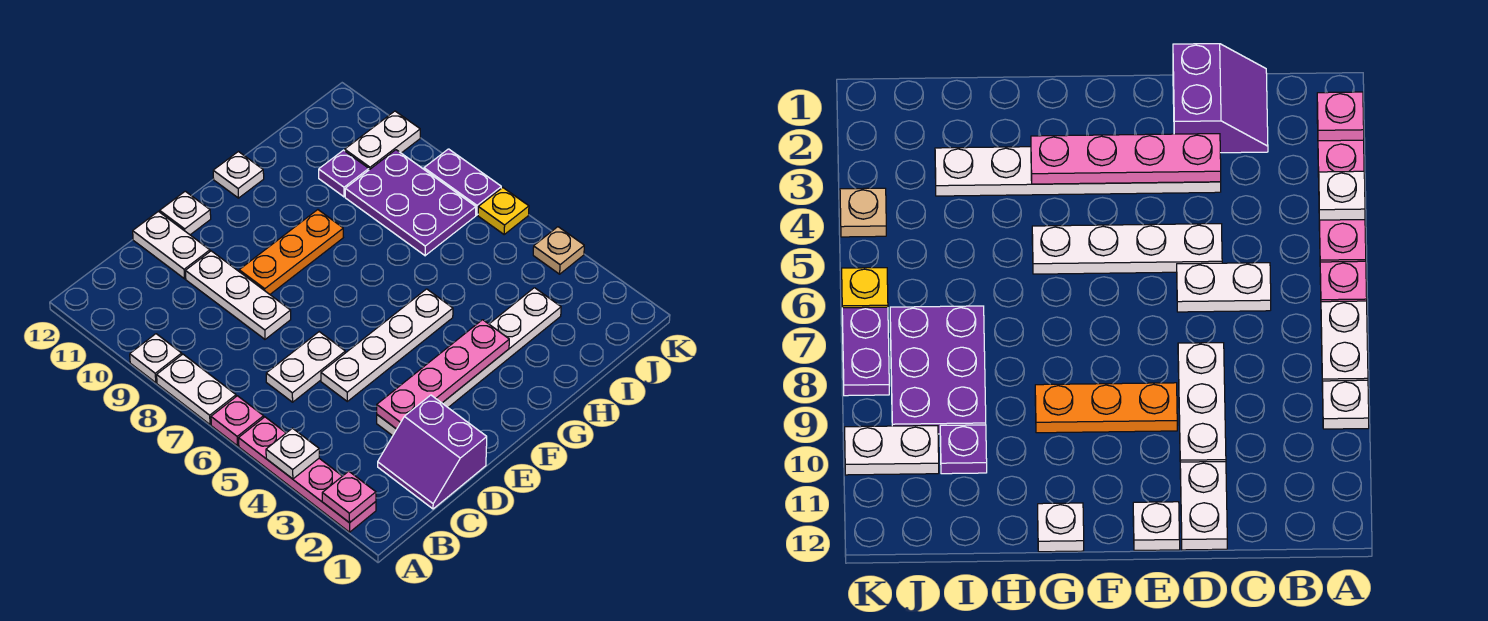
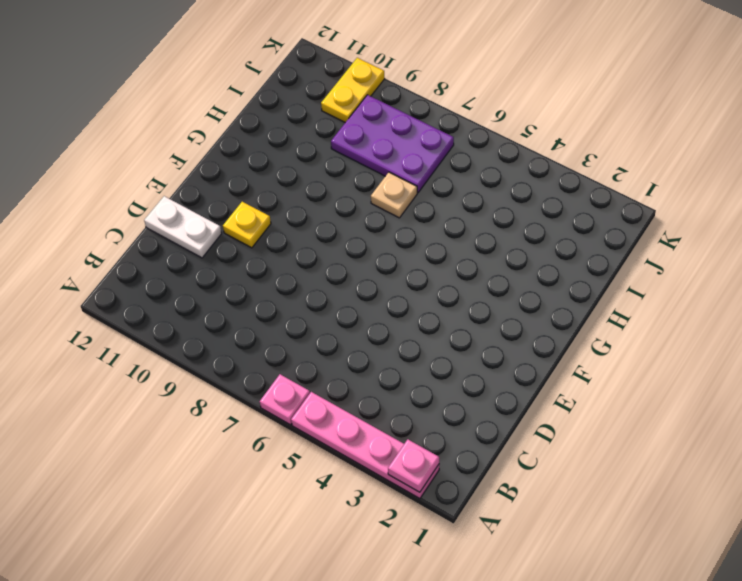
yellow 1x1 plate [223,202,271,248] -> yellow 1x1 plate moved to [478,188,529,234]
tan 1x1 plate [371,172,417,218] -> tan 1x1 plate moved to [533,227,584,274]
yellow 1x2 plate [321,58,385,122] -> white 1x2 plate [345,111,420,170]
none -> white 1x2 plate [157,354,236,425]
none -> white 1x1 plate [130,334,182,383]
none -> purple 2x2 slope [378,395,487,509]

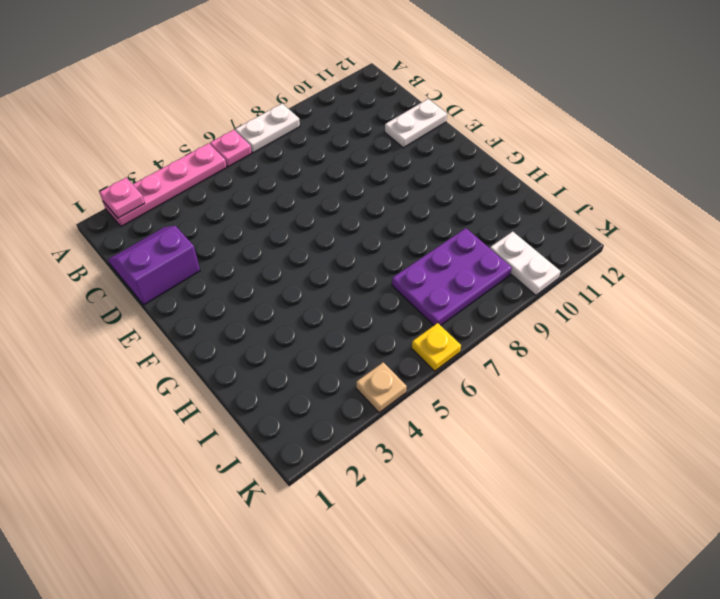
none -> white 1x1 plate [130,334,182,383]
none -> white 1x2 plate [266,332,345,402]
none -> white 1x6 plate [377,288,561,436]

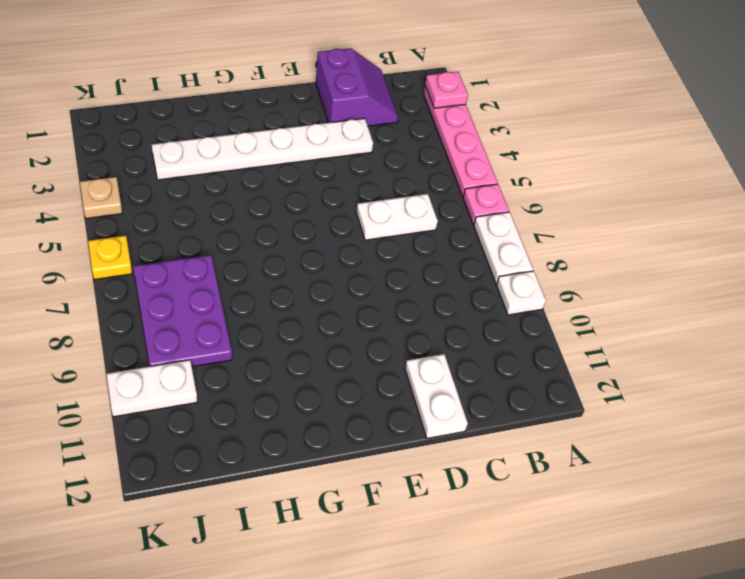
none -> white 1x4 plate [321,289,453,401]
none -> white 1x3 plate [185,251,291,339]
none -> orange 1x3 plate [239,210,343,294]

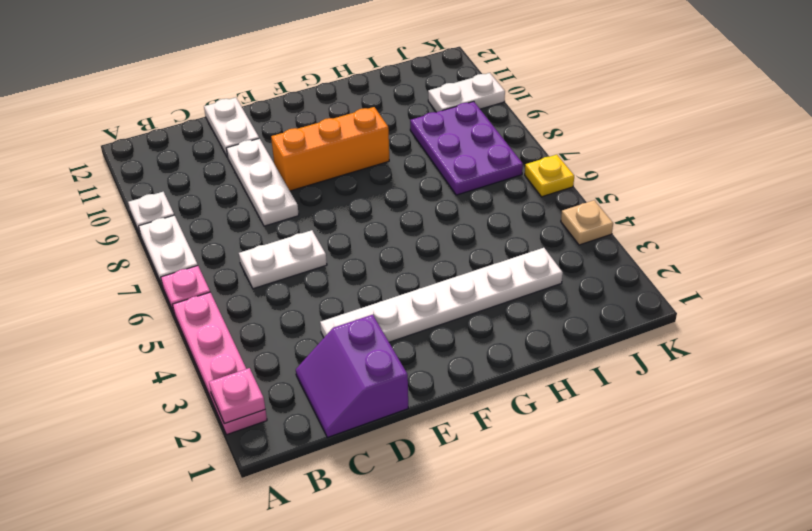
orange 1x3 brick [271,107,389,191] -> orange 1x3 plate [239,210,343,294]
none -> white 1x4 plate [321,289,453,401]
none -> white 1x1 plate [160,191,211,235]
none -> white 1x1 plate [213,152,264,198]

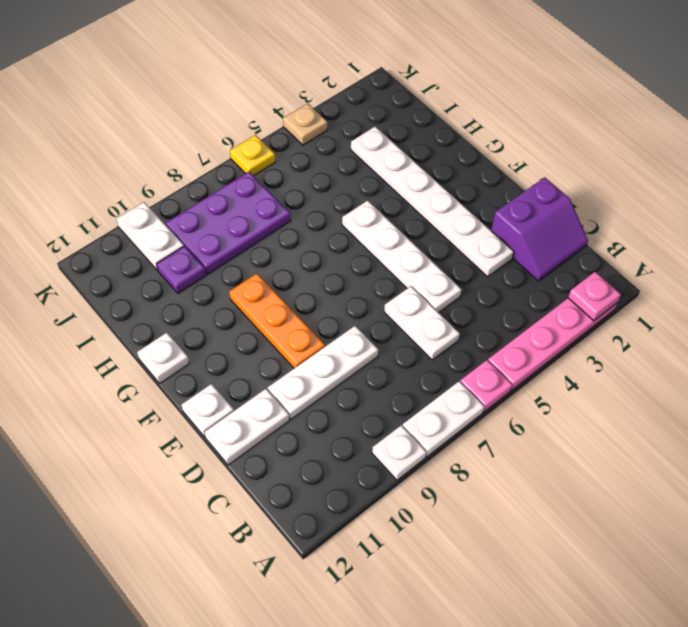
none -> purple 1x2 plate [424,149,501,215]
none -> white 1x1 plate [266,428,319,479]
none -> pink 1x4 plate [377,320,509,429]

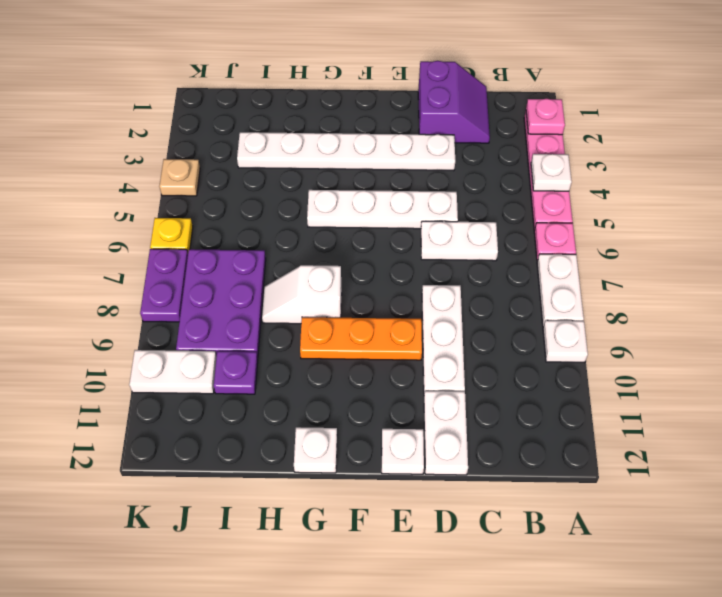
white 1x2 slope [262,265,342,324] -> none
none -> pink 1x4 plate [377,320,509,429]

